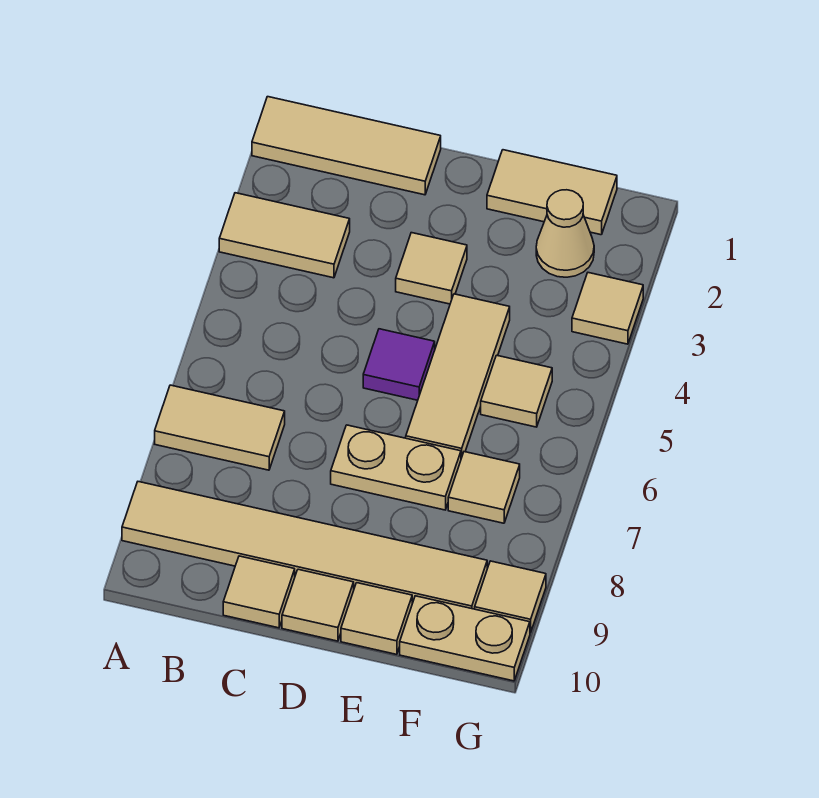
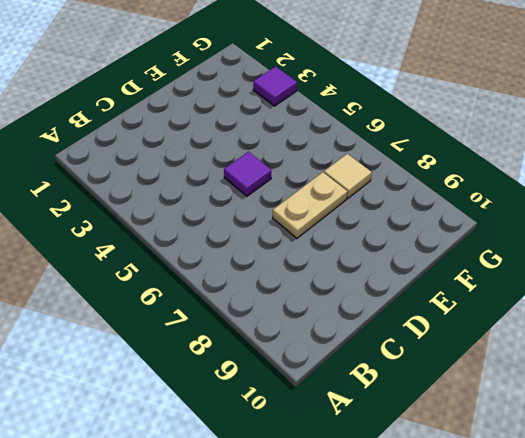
purple 1x1 tile [253,66,297,106] -> tan 1x1 tile [572,273,643,344]
none -> tan 1x3 tile [252,97,441,195]
none -> tan 1x2 tile [219,193,350,278]
none -> tan 1x2 tile [155,385,285,470]

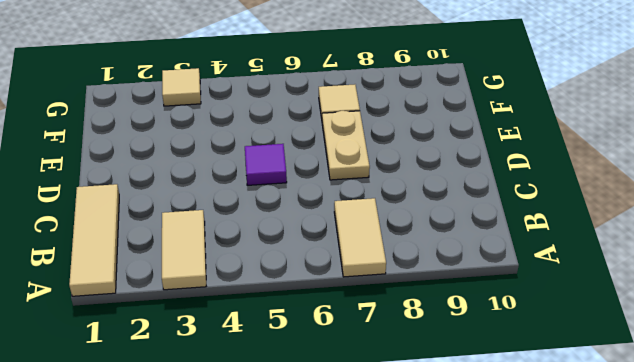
none -> tan 1x6 tile [122,482,487,609]
none -> tan 1x1 tile [223,556,295,628]
none -> tan 1x1 tile [396,233,467,304]

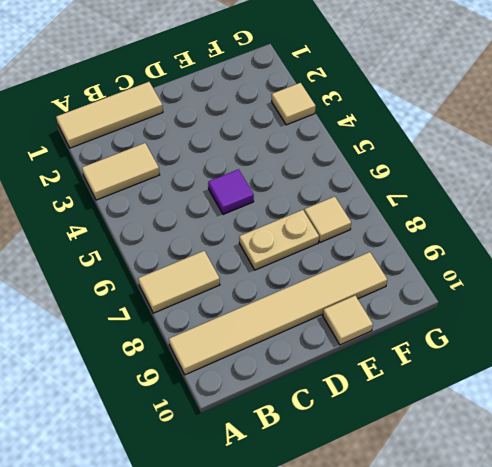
none -> tan 1x1 tile [223,556,295,628]
none -> tan 1x1 tile [396,233,467,304]
none -> tan 1x1 tile [282,569,354,641]

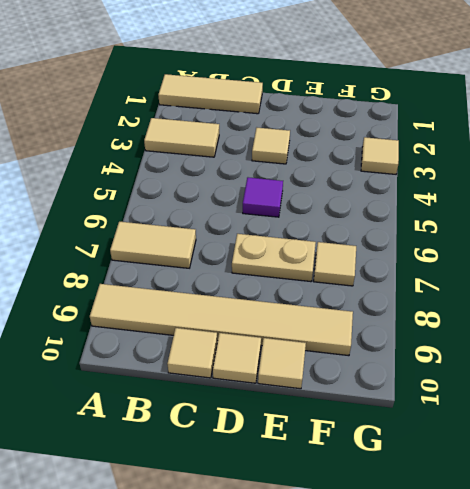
none -> tan 1x2 tile [487,150,617,235]
none -> tan 1x3 tile [406,294,510,458]
none -> tan 1x1 cone [536,190,594,277]

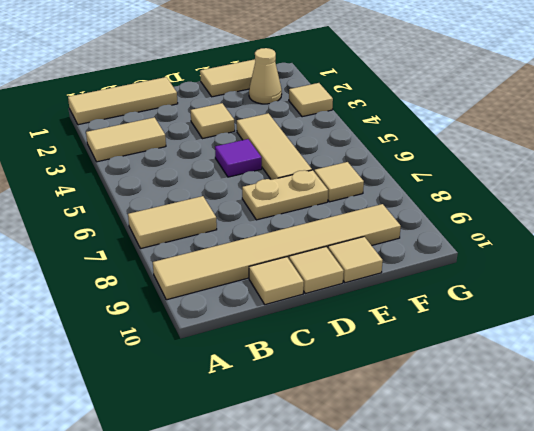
none -> tan 1x1 tile [481,355,552,427]
none -> tan 1x2 plate [400,596,530,681]
none -> tan 1x1 tile [475,561,546,633]

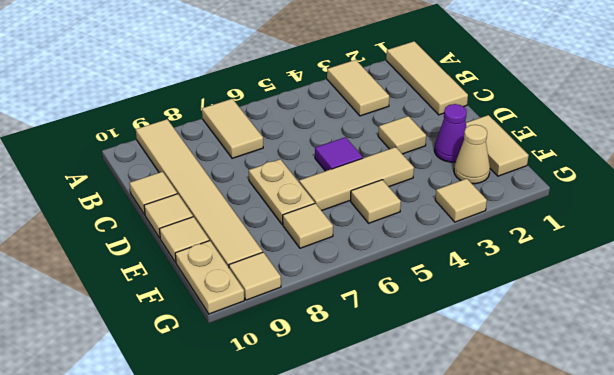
purple 1x1 cone [435,104,467,162] -> none

